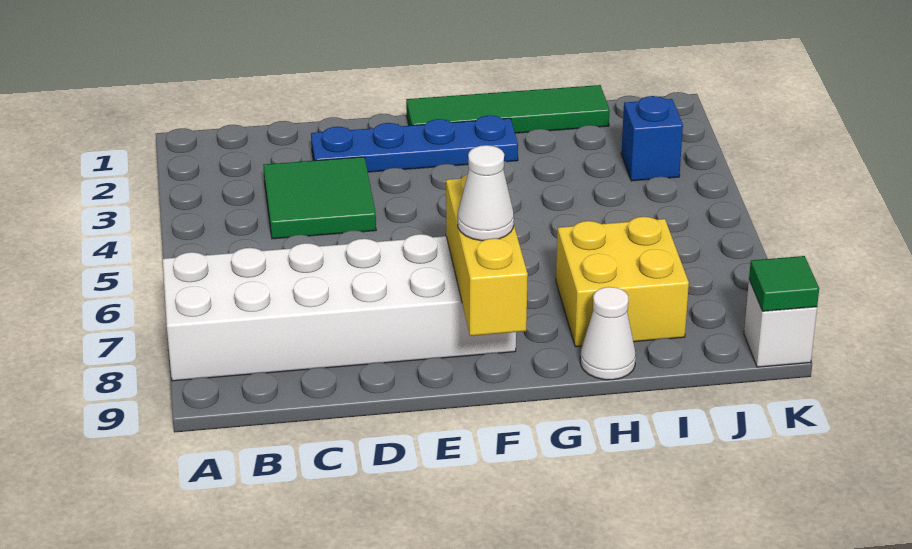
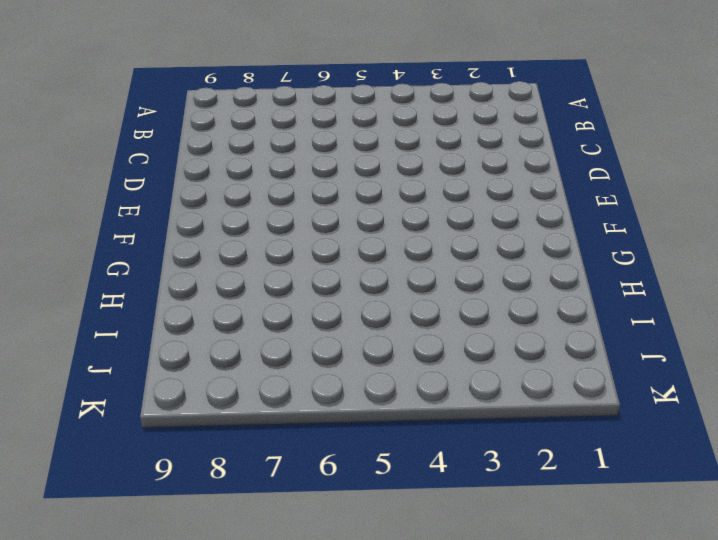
none -> white 2x6 brick [163,234,516,381]
none -> green 2x2 tile [263,157,376,239]

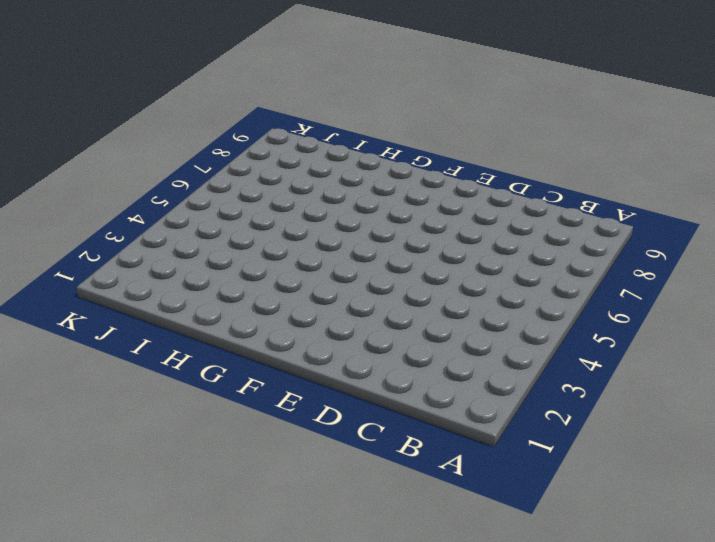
none -> white 2x6 brick [163,234,516,381]
none -> green 2x2 tile [263,157,376,239]

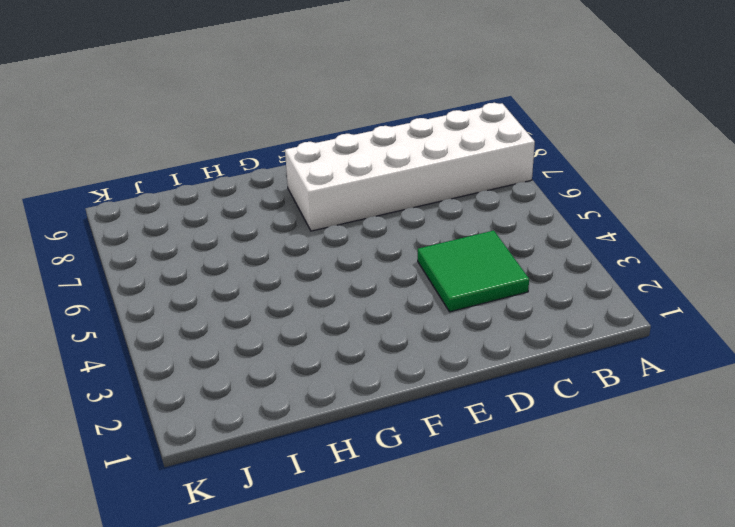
none -> blue 1x4 plate [311,115,518,172]
none -> green 1x4 tile [406,85,610,133]

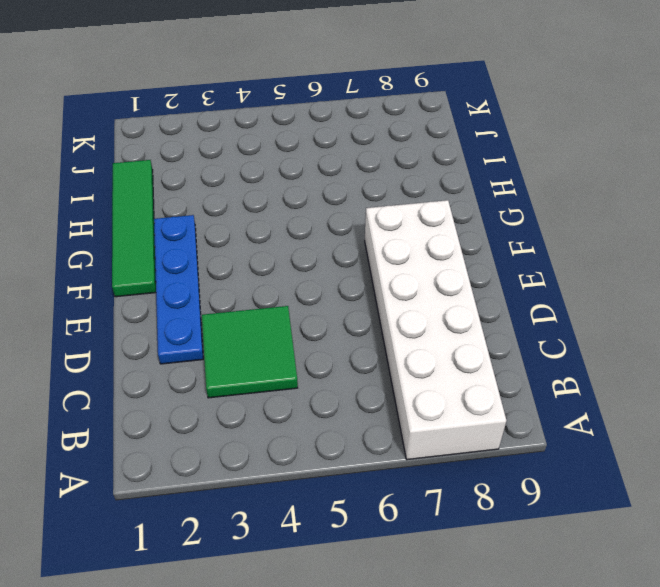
none -> yellow 2x2 brick [556,217,689,347]
none -> white 1x1 cone [580,287,636,380]

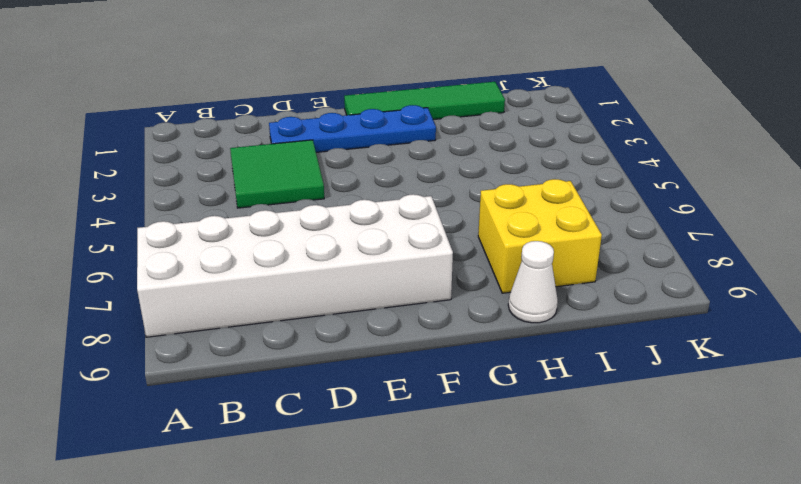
none -> blue 1x1 brick [621,96,683,181]
none -> white 1x1 brick [744,280,817,367]

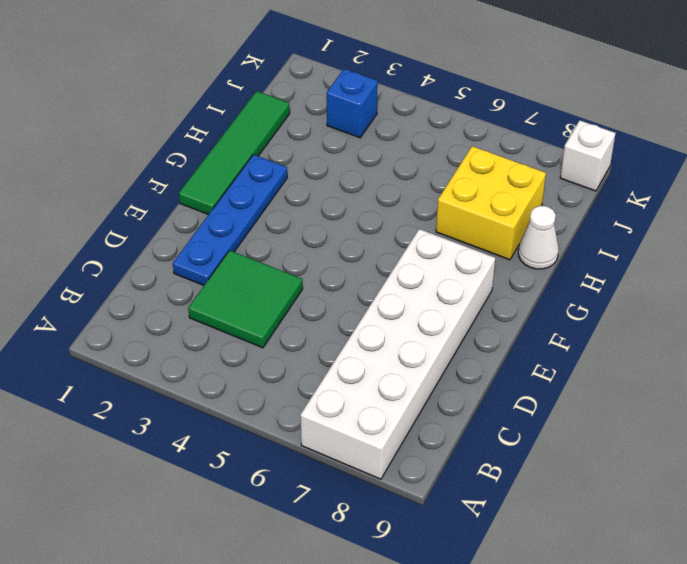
none -> yellow 1x3 brick [446,175,528,336]
none -> green 1x1 tile [749,256,819,311]

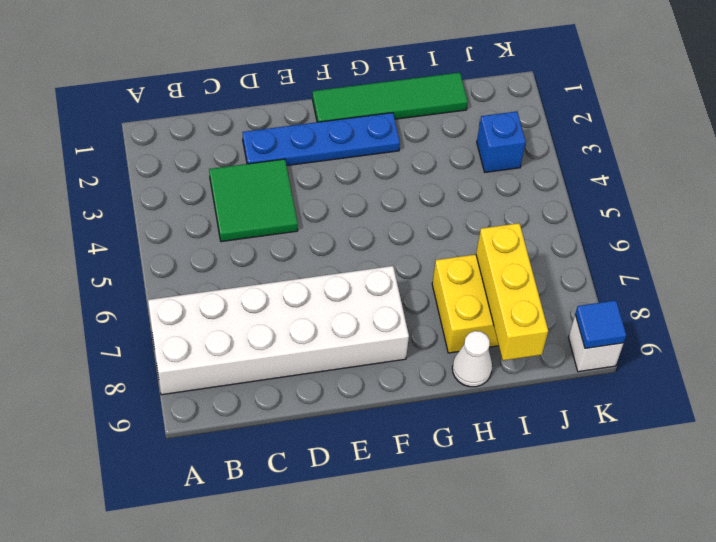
yellow 1x3 brick [476,223,548,360] -> yellow 1x3 brick moved to [446,175,528,336]
blue 1x1 tile [575,300,626,349] -> green 1x1 tile [749,256,819,311]
none -> white 1x1 cone [458,145,514,241]

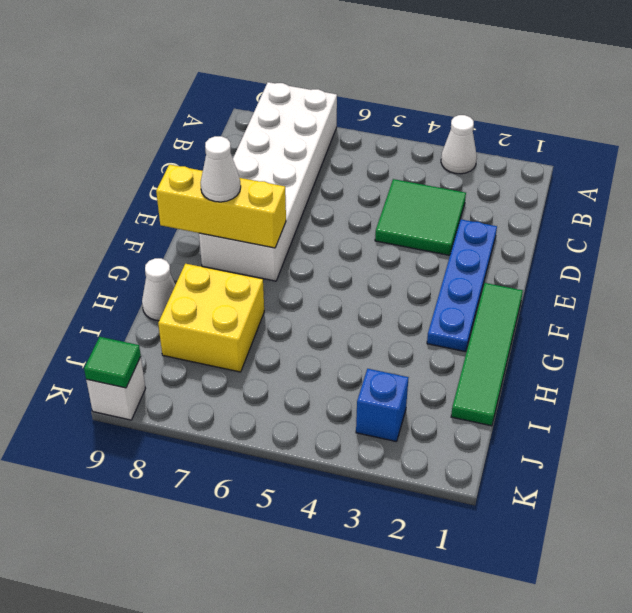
white 1x1 cone [441,115,477,174] -> none

